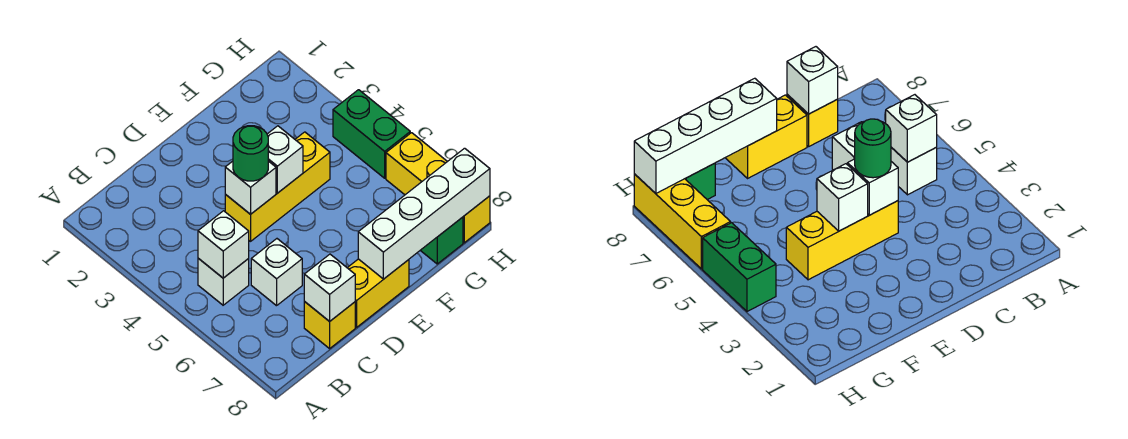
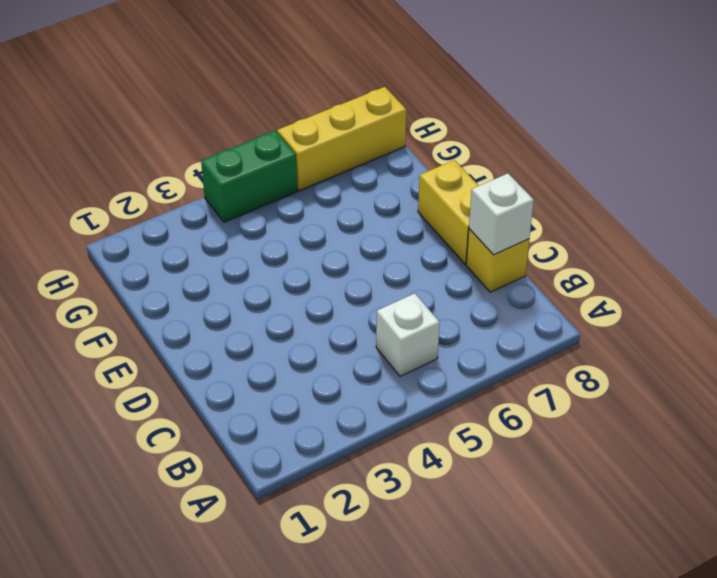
none -> white 1x1 brick [251,239,302,306]
none -> yellow 1x3 brick [225,132,330,241]
none -> green 1x1 brick [420,217,463,264]

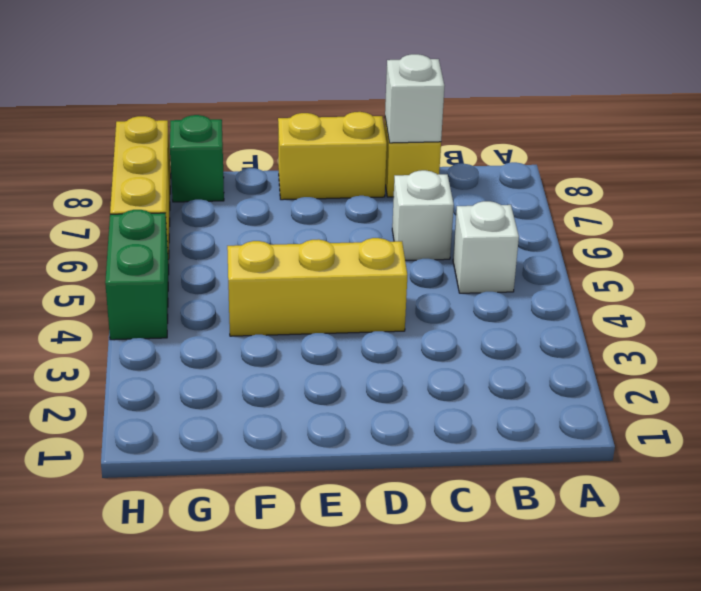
none -> white 1x1 brick [198,211,249,278]
none -> white 1x1 brick [225,161,276,214]
none -> white 1x1 brick [267,126,303,193]

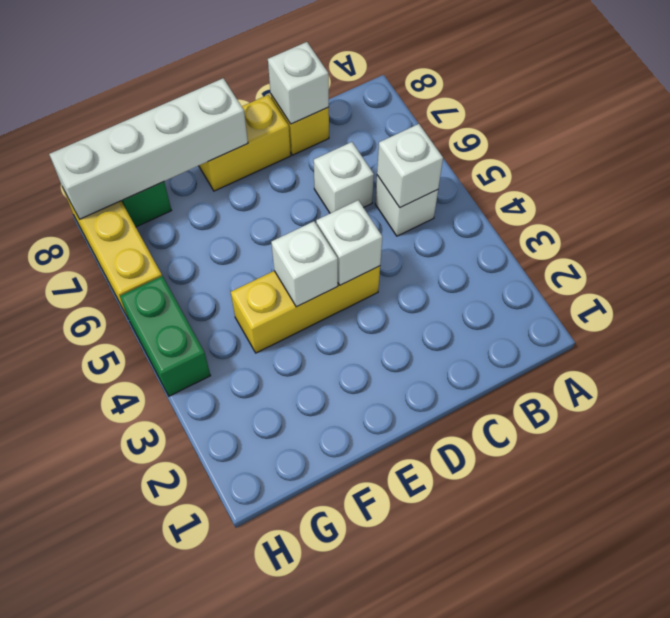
none -> green 1x1 round brick [233,126,268,181]

